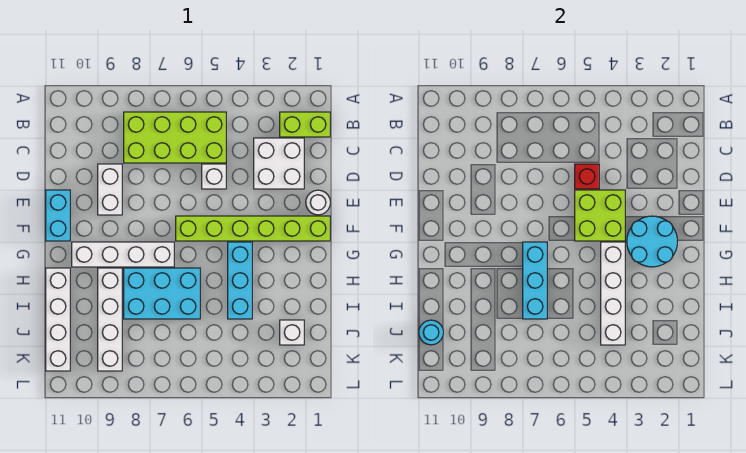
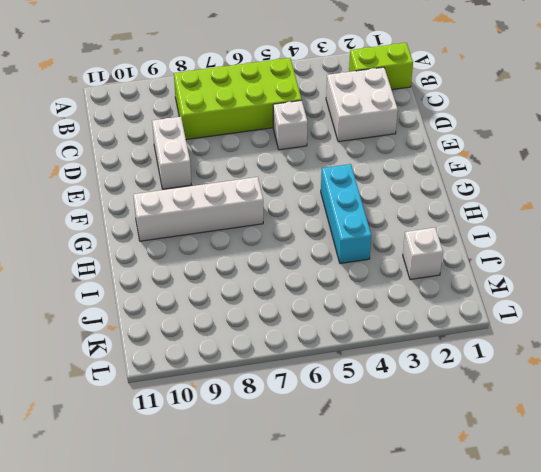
none -> white 1x1 round brick [306,190,330,215]
none -> cyan 1x2 brick [46,190,70,241]
none -> lime 1x6 brick [176,216,330,241]

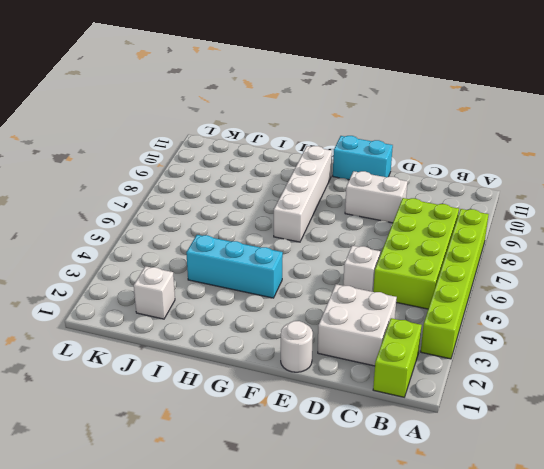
lime 1x6 brick [421,209,489,359] -> lime 1x6 brick moved to [176,216,330,241]
none -> cyan 2x3 brick [124,268,200,319]
none -> white 1x4 brick [98,268,122,371]
none -> white 1x4 brick [46,268,70,371]

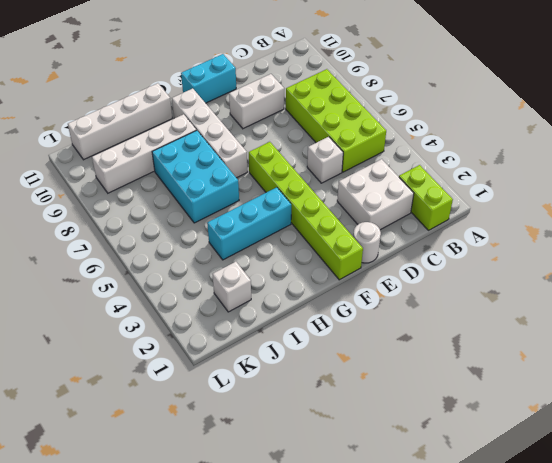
none -> red 1x1 brick [575,164,599,189]
none -> lime 2x2 brick [575,190,625,241]
none -> cyan 2x2 round brick [627,216,677,267]

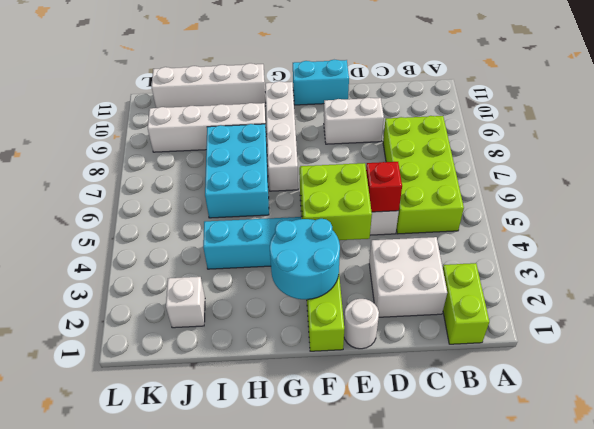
none -> white 1x4 brick [601,242,625,345]
none -> cyan 1x3 brick [523,242,547,319]
none -> cyan 1x1 round brick [419,320,443,345]

